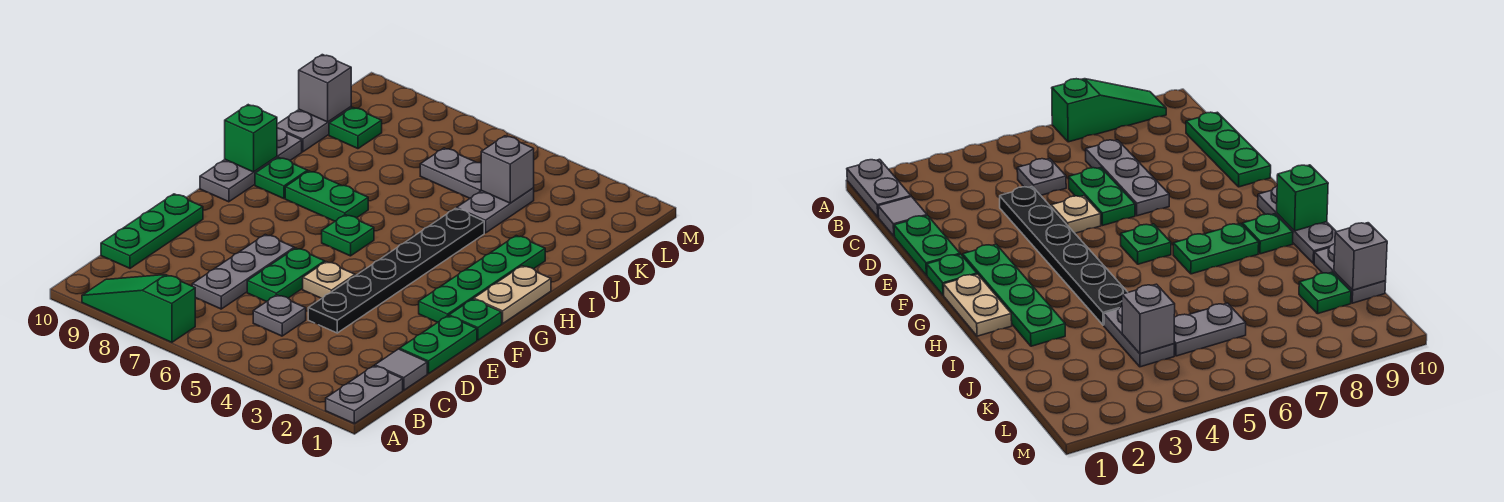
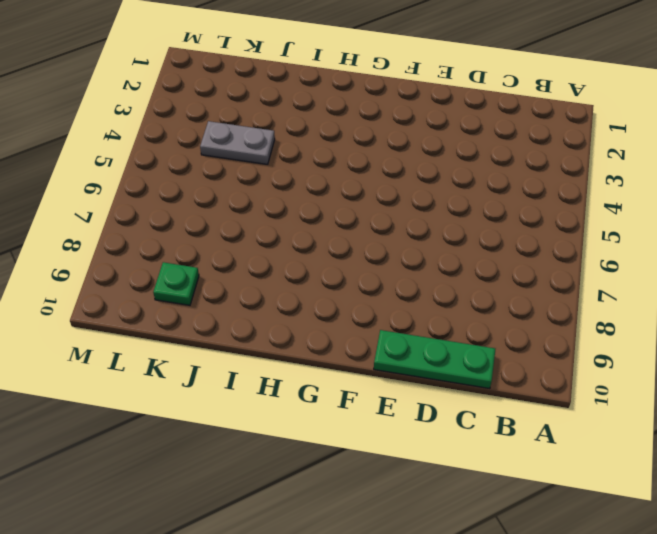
none -> grey 1x2 plate [326,366,403,424]
none -> green 1x3 slope [82,275,195,342]
none -> grey 1x1 tile [375,349,427,390]

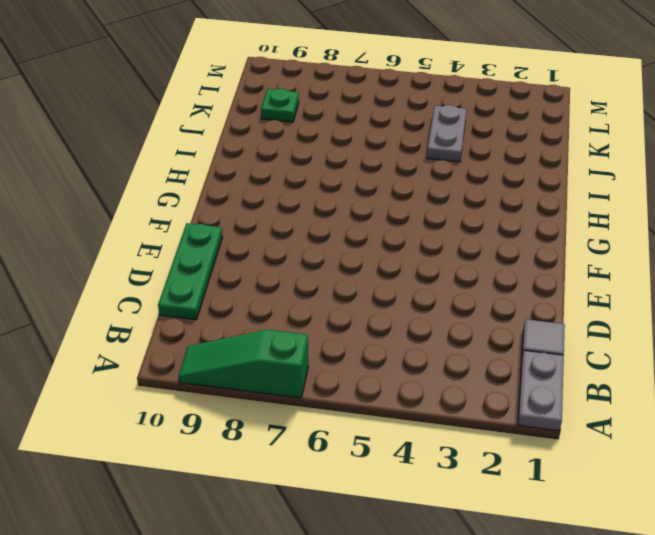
none -> grey 1x1 plate [253,295,306,336]
none -> grey 1x3 plate [192,235,294,309]
none -> green 1x2 plate [400,316,477,374]

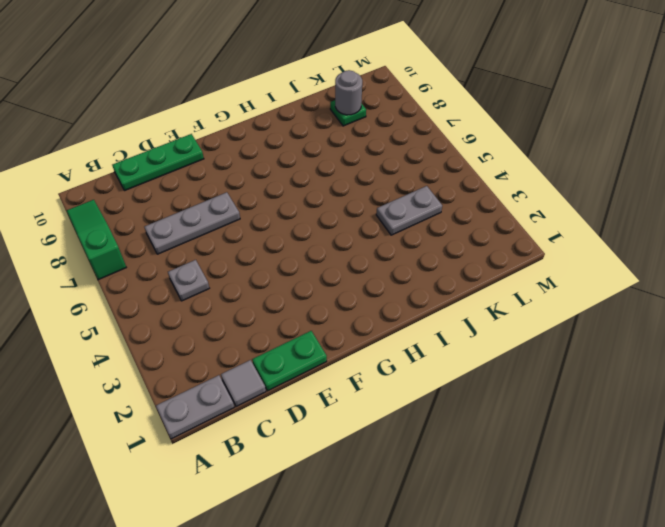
grey 1x1 round brick [335,70,362,115] -> none
none -> black 1x6 plate [308,208,484,333]
none -> green 1x2 plate [247,248,325,302]
none -> tan 1x1 plate [303,262,355,298]

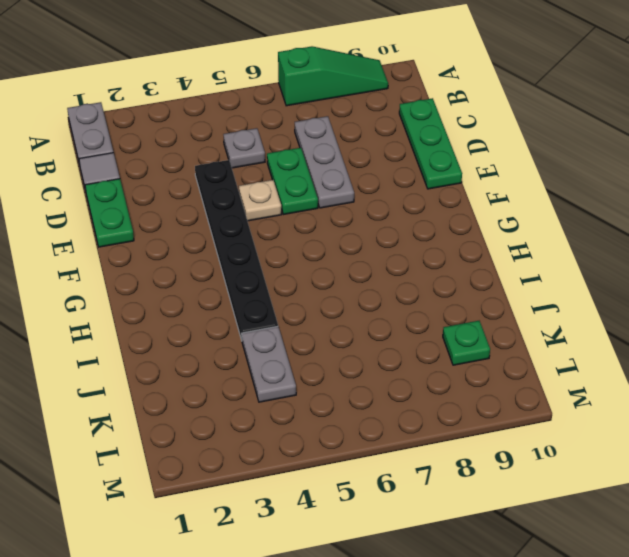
none -> green 1x1 plate [449,299,502,340]
none -> green 1x4 plate [419,236,545,322]
none -> tan 1x2 plate [474,266,551,324]

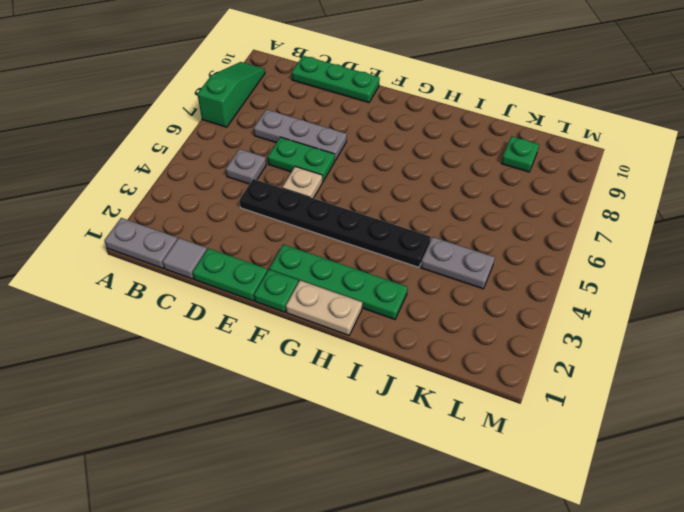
none -> green 1x1 plate [322,215,374,256]
none -> grey 1x3 plate [200,128,302,202]
none -> green 1x2 plate [285,171,368,221]

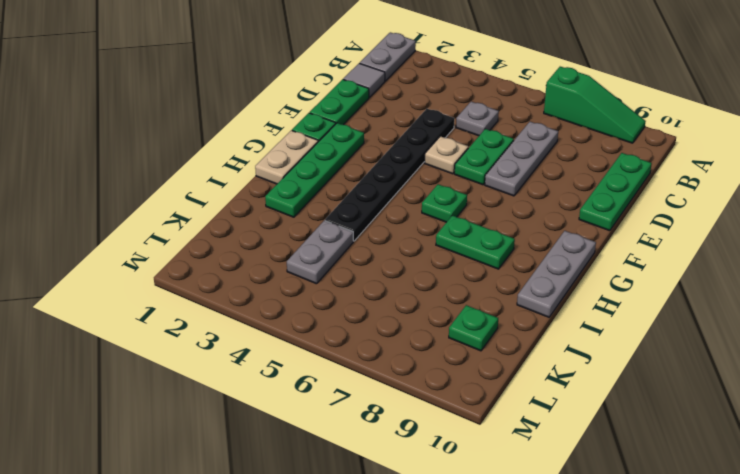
none -> green 1x1 plate [255,157,308,199]
none -> grey 1x2 plate [277,107,351,152]
none -> grey 1x2 plate [420,148,481,198]

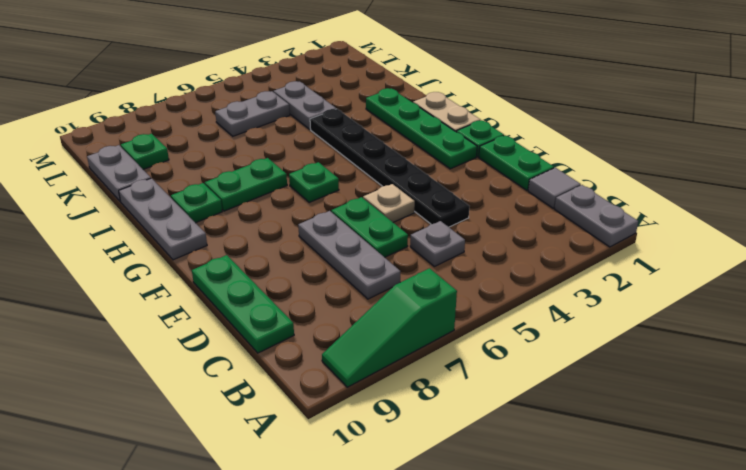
none -> green 1x1 brick [225,105,277,172]
none -> grey 1x1 brick [481,136,534,203]
none -> grey 1x1 brick [299,55,351,122]

